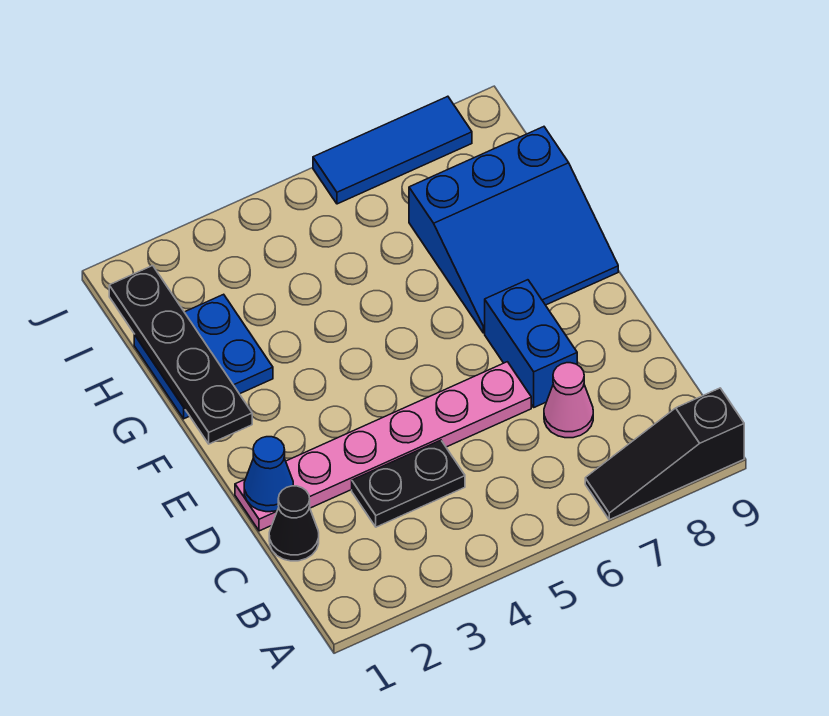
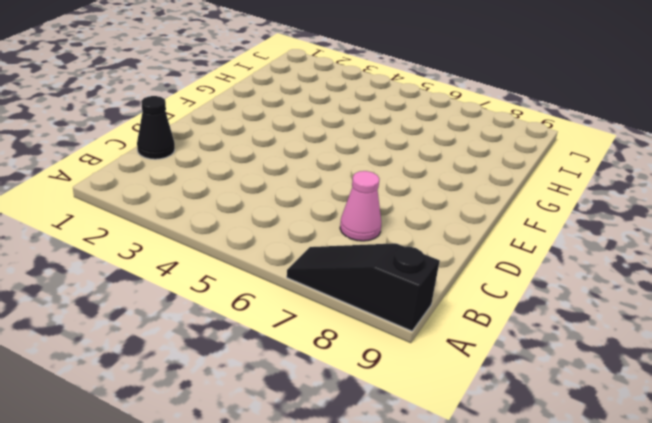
none -> black 1x2 plate [352,440,465,527]
none -> pink 1x6 plate [235,362,531,531]

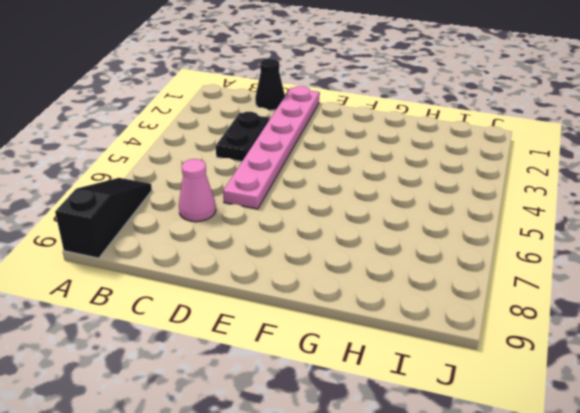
none -> blue 1x2 brick [485,280,577,407]
none -> blue 3x3 slope [409,127,618,333]

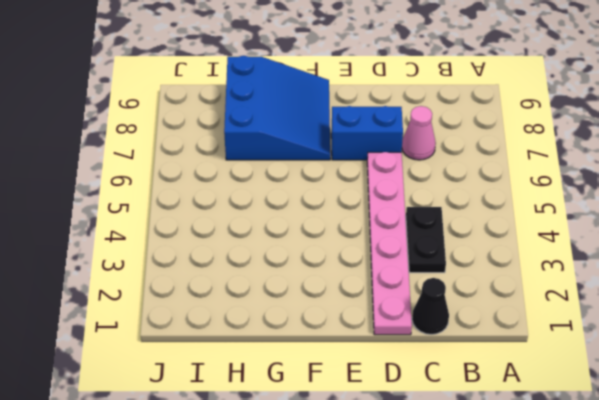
none -> black 1x3 slope [585,388,744,520]
none -> blue 2x2 plate [134,294,273,419]

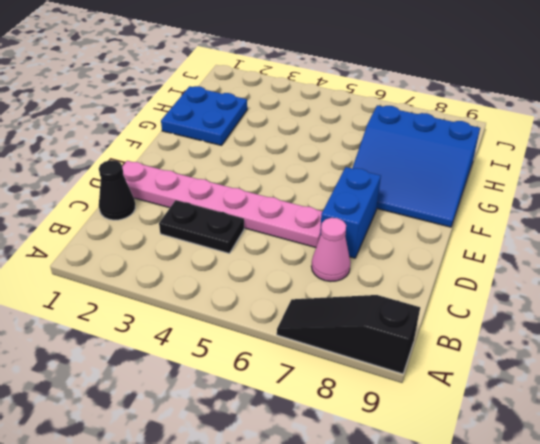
none -> blue 1x3 tile [313,96,472,204]
none -> blue 1x1 cone [244,437,293,512]

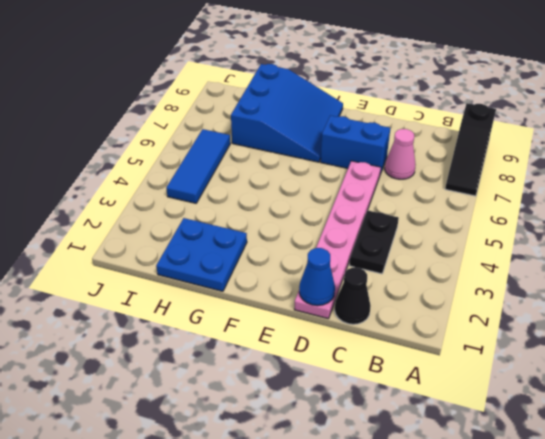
blue 1x3 tile [166,129,230,203] -> blue 1x3 tile moved to [313,96,472,204]
none -> black 1x4 plate [109,266,252,444]

